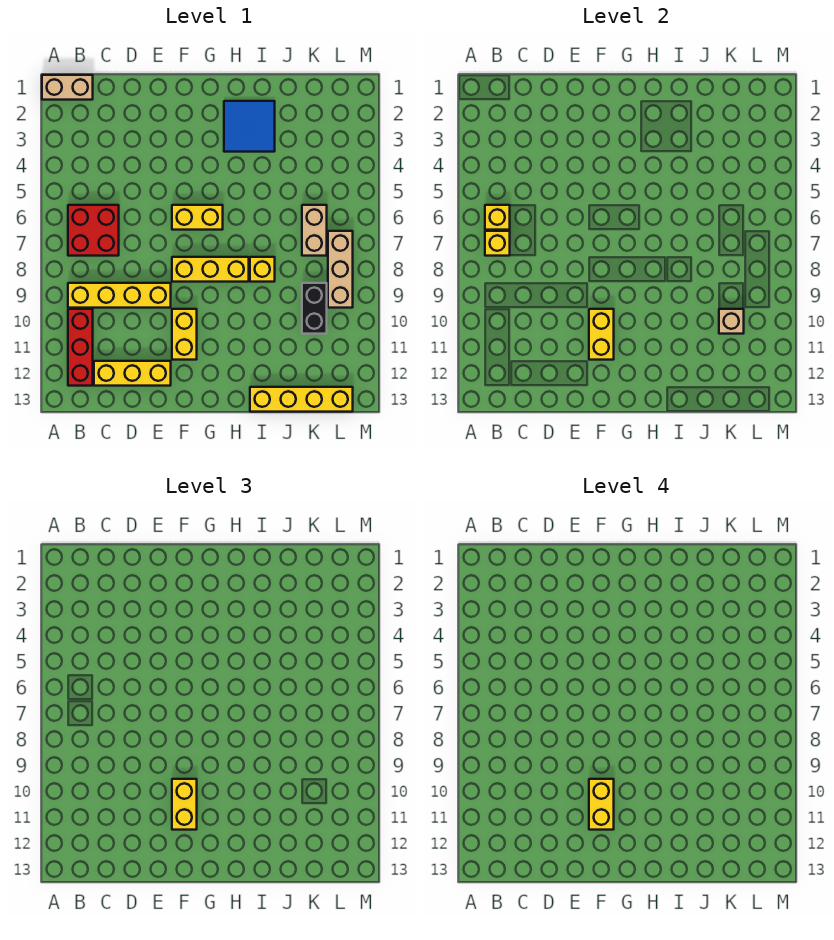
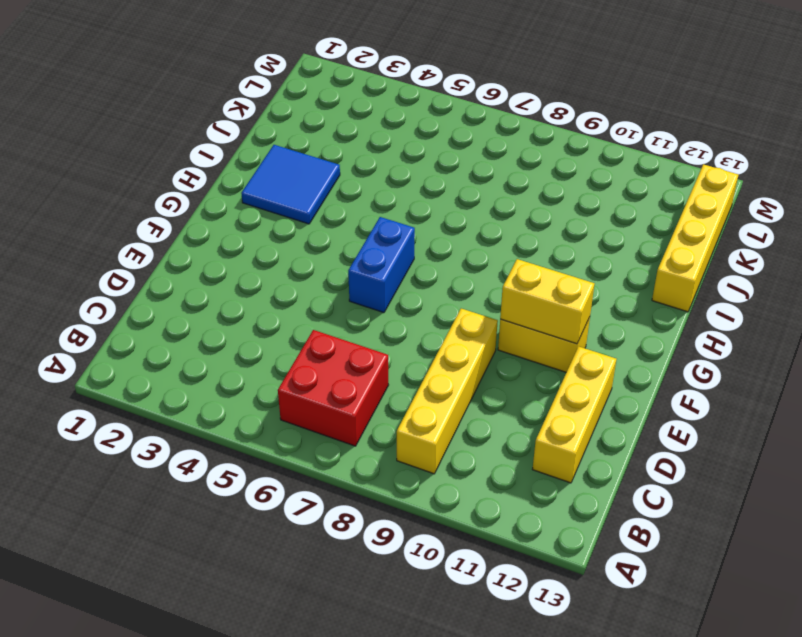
blue 1x2 brick [348,217,415,313] -> yellow 1x2 brick [172,205,223,230]
none -> tan 1x2 brick [42,75,93,100]
none -> red 1x3 brick [68,309,93,386]
none -> yellow 1x3 brick [172,257,249,282]

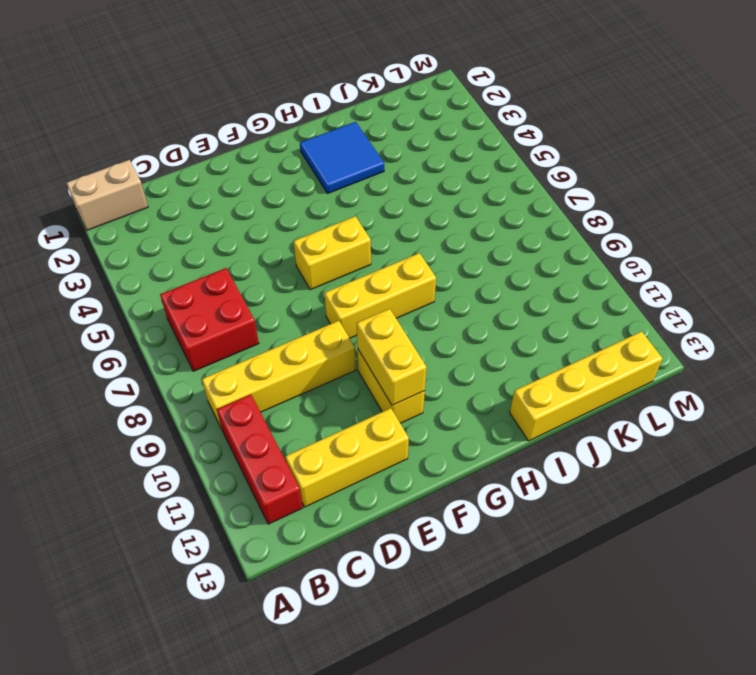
none -> yellow 1x1 brick [250,257,275,282]
none -> tan 1x2 brick [302,205,327,256]
none -> black 1x2 brick [302,283,327,334]

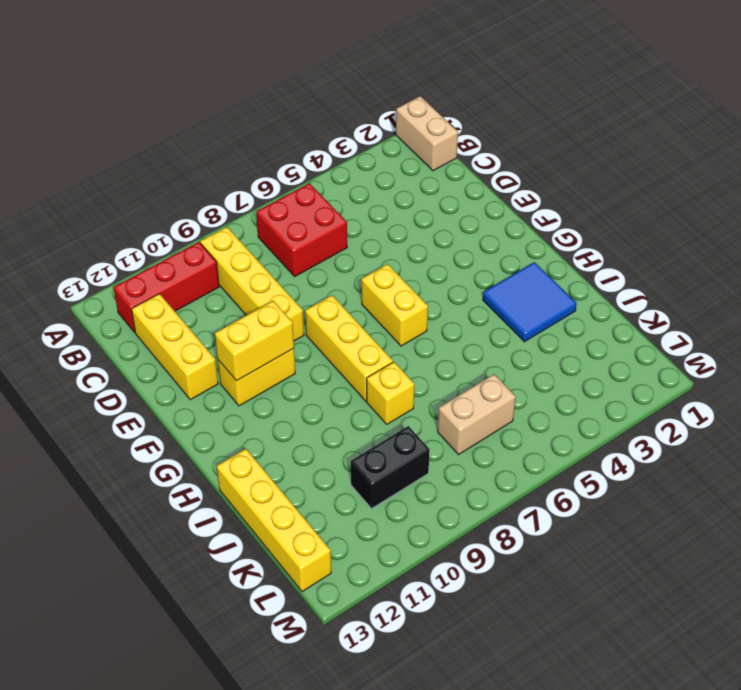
none -> tan 1x3 brick [328,231,353,308]
none -> yellow 1x1 brick [485,205,510,230]
none -> yellow 1x1 brick [485,231,510,256]

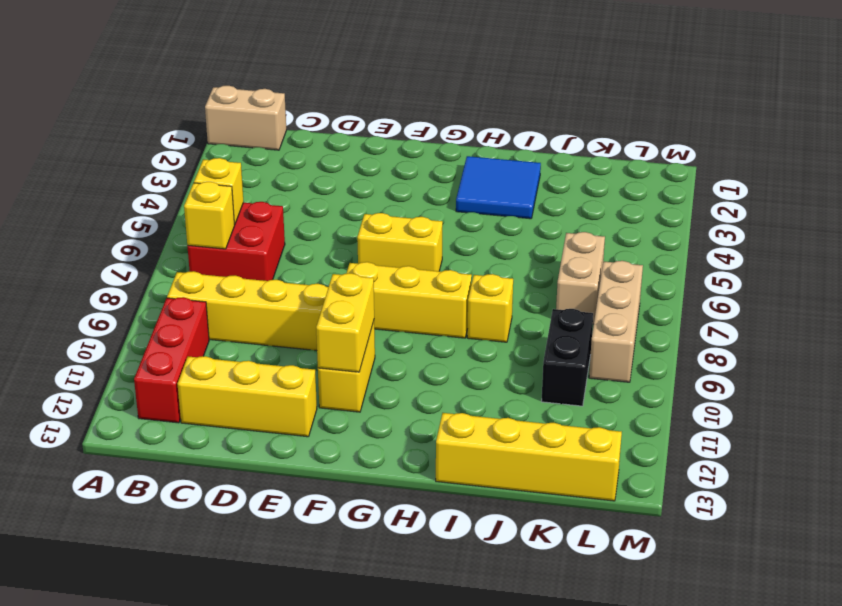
none -> tan 1x1 brick [719,309,744,334]
none -> yellow 1x2 brick [172,779,197,830]
none -> yellow 1x2 brick [589,779,614,830]

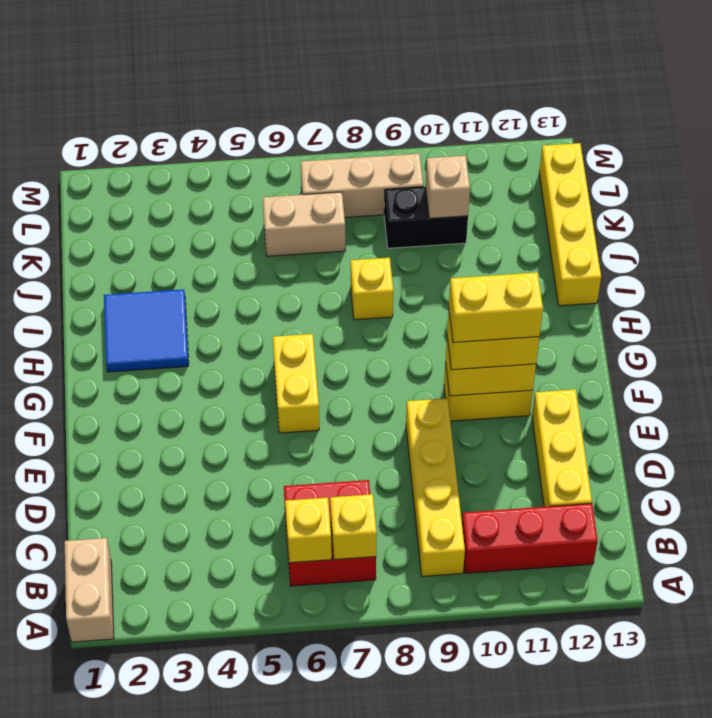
none -> yellow 1x3 brick [172,257,249,282]

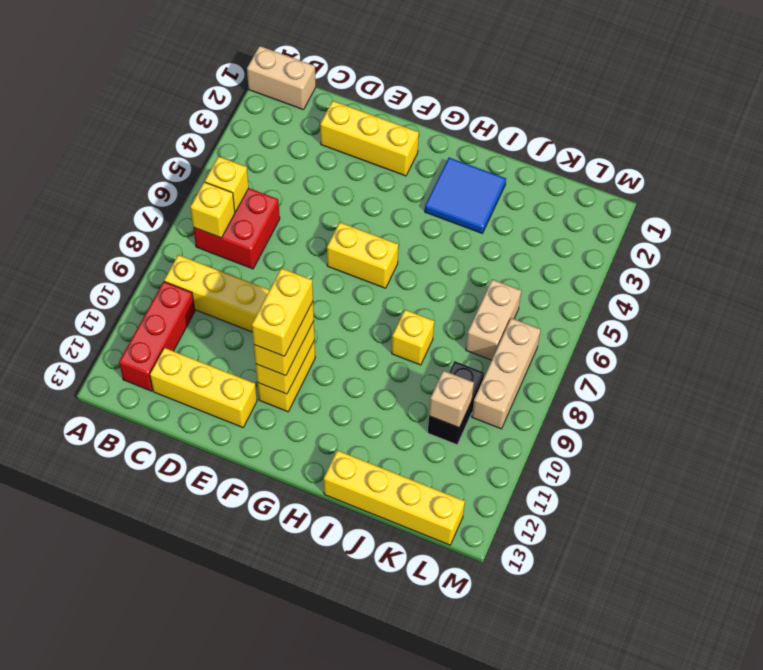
yellow 1x3 brick [320,101,419,176] -> yellow 1x3 brick moved to [172,257,249,282]

